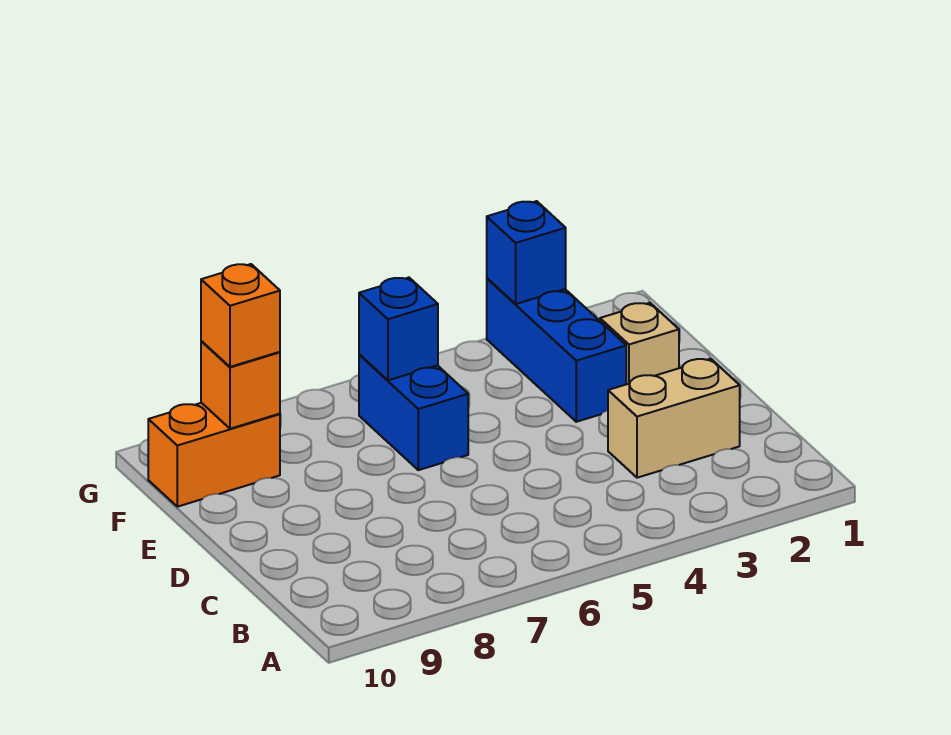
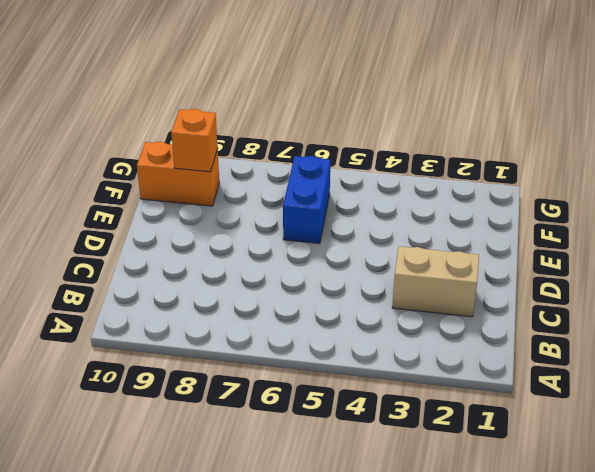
none -> tan 1x1 brick [600,303,679,384]
none -> blue 1x3 brick [487,278,626,422]

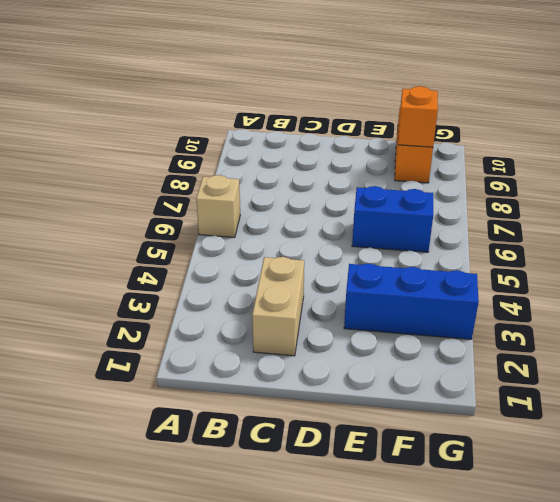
tan 1x1 brick [196,175,240,237] -> tan 1x1 brick moved to [600,303,679,384]
none -> blue 1x1 brick [359,278,438,380]
none -> blue 1x1 brick [487,201,566,304]

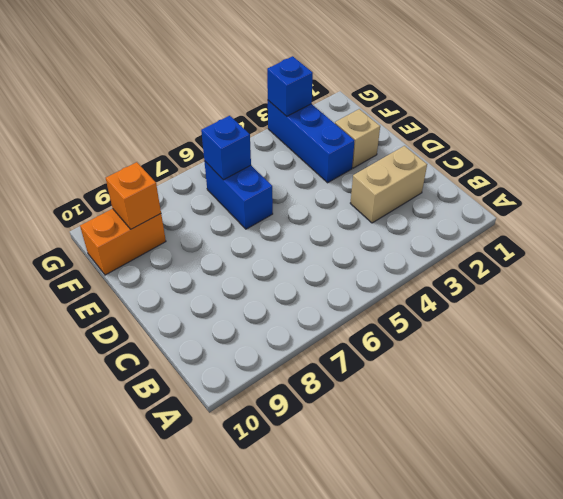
none -> orange 1x1 brick [201,264,280,367]

